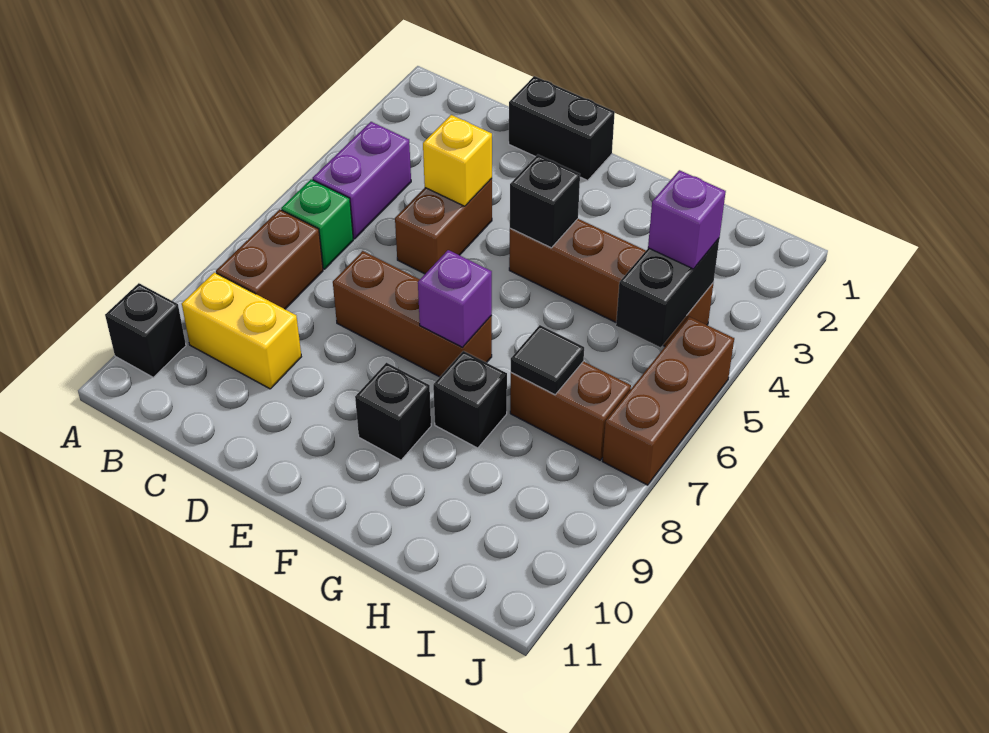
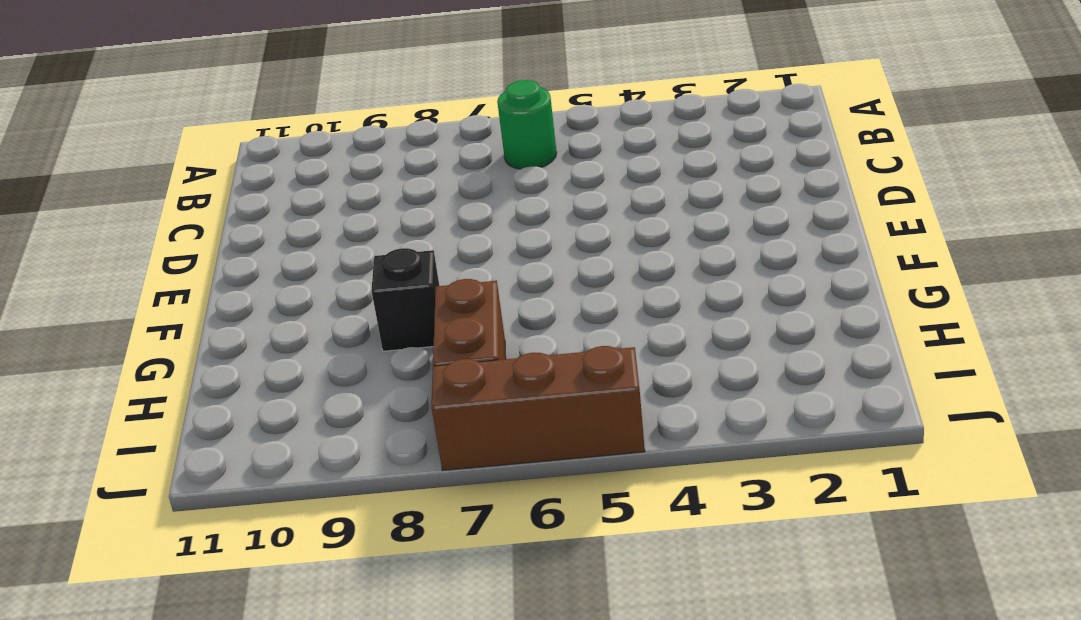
green 1x1 round brick [497,80,557,169] -> green 1x1 brick [281,179,353,269]
none -> black 1x1 brick [105,283,186,377]
none -> purple 1x2 brick [312,122,411,239]
none -> brown 1x2 brick [216,209,323,309]

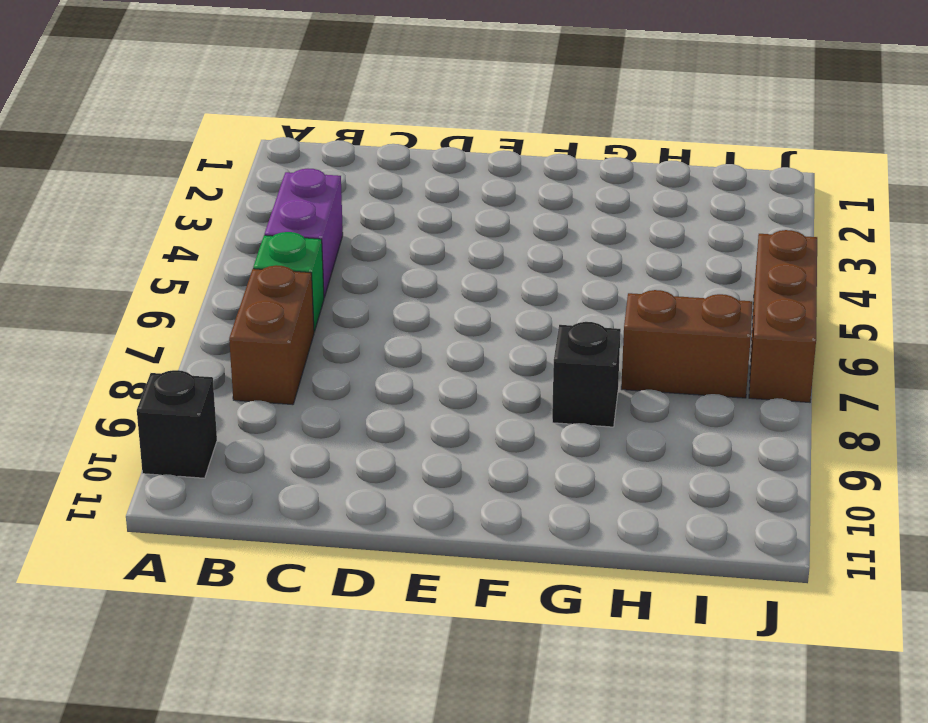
none -> yellow 1x2 brick [182,272,301,389]
none -> black 1x2 brick [509,76,615,180]
none -> brown 1x2 brick [395,178,492,274]

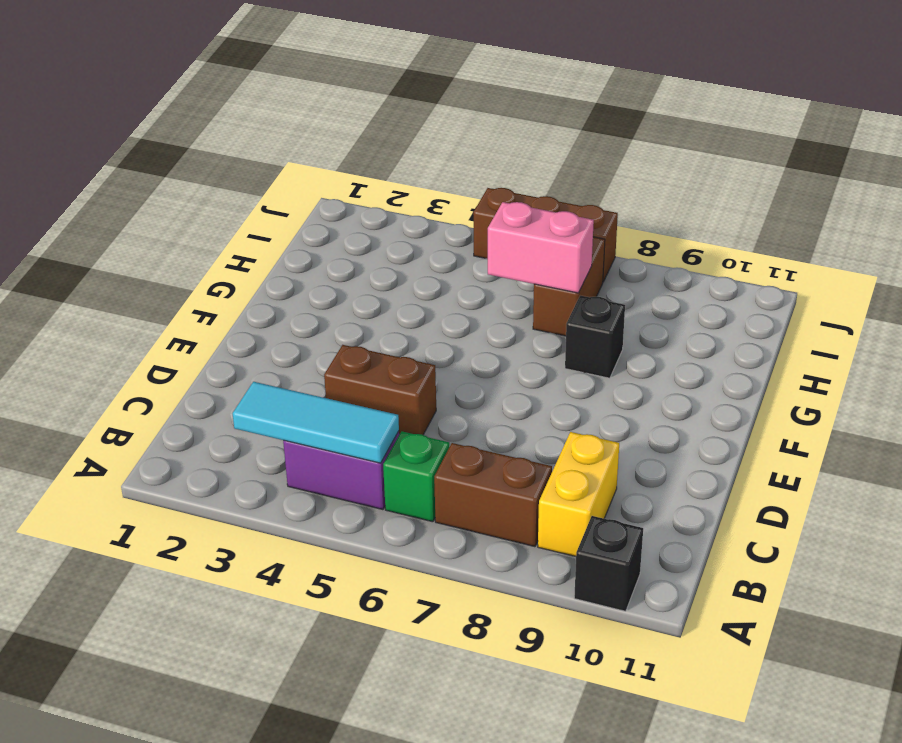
cyan 1x3 tile [233,382,399,463] -> none
pink 1x2 brick [488,202,594,293] -> black 1x1 tile [511,325,584,395]
none -> black 1x2 brick [509,76,615,180]
none -> brown 1x3 brick [333,251,492,377]
none -> brown 1x4 brick [509,219,713,346]

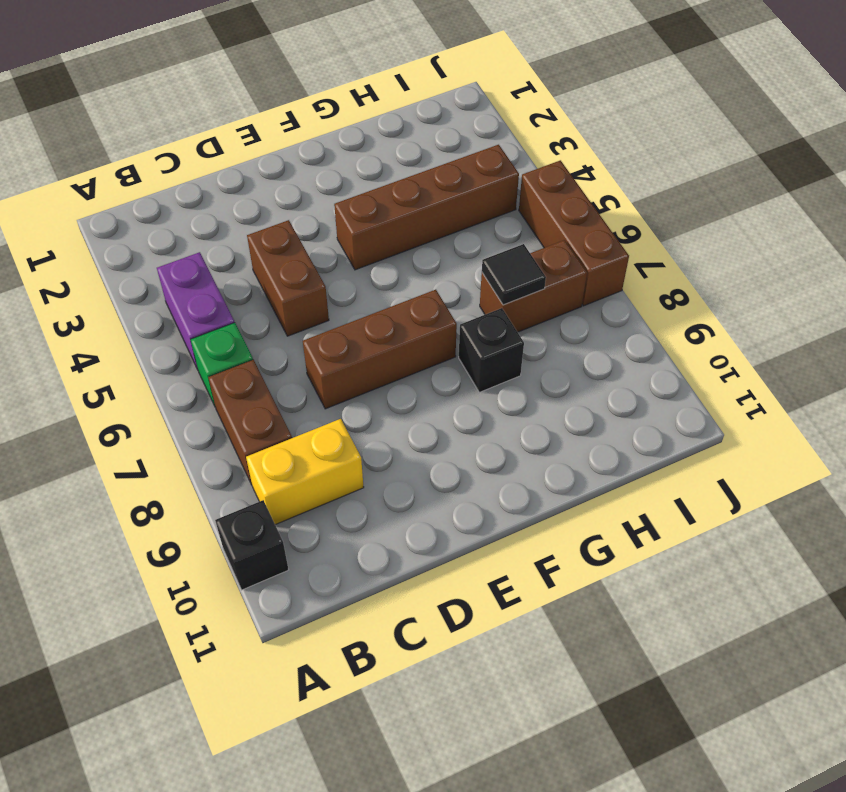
none -> black 1x2 brick [509,76,615,180]
none -> black 1x1 brick [355,363,431,460]
none -> yellow 1x1 brick [423,115,492,206]

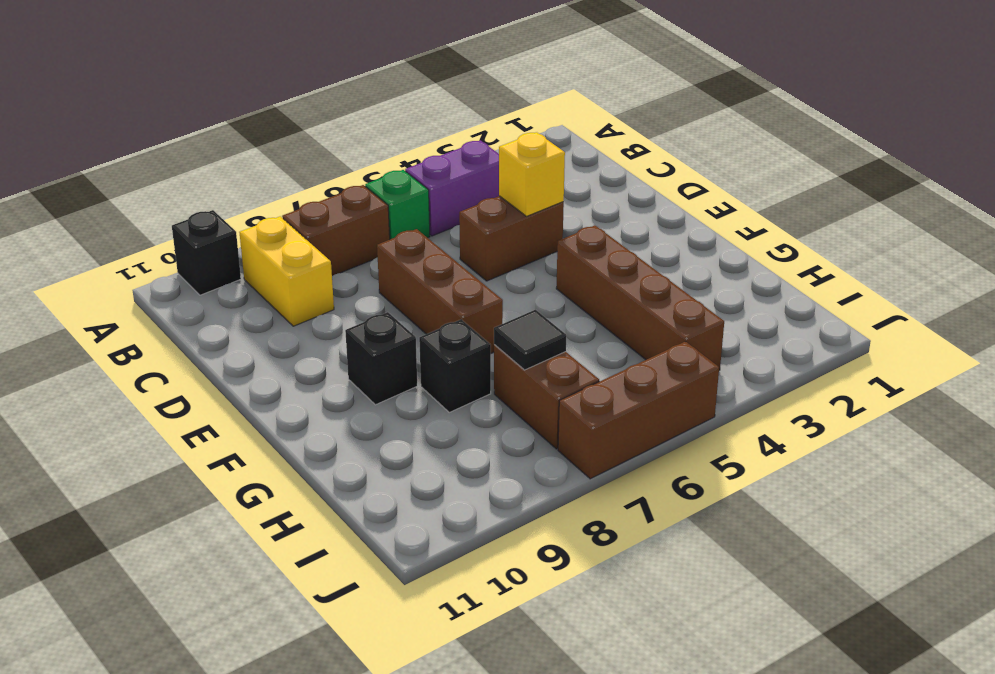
none -> black 1x2 brick [509,76,615,180]
none -> black 1x1 brick [510,155,580,248]
none -> purple 1x1 brick [418,250,492,348]

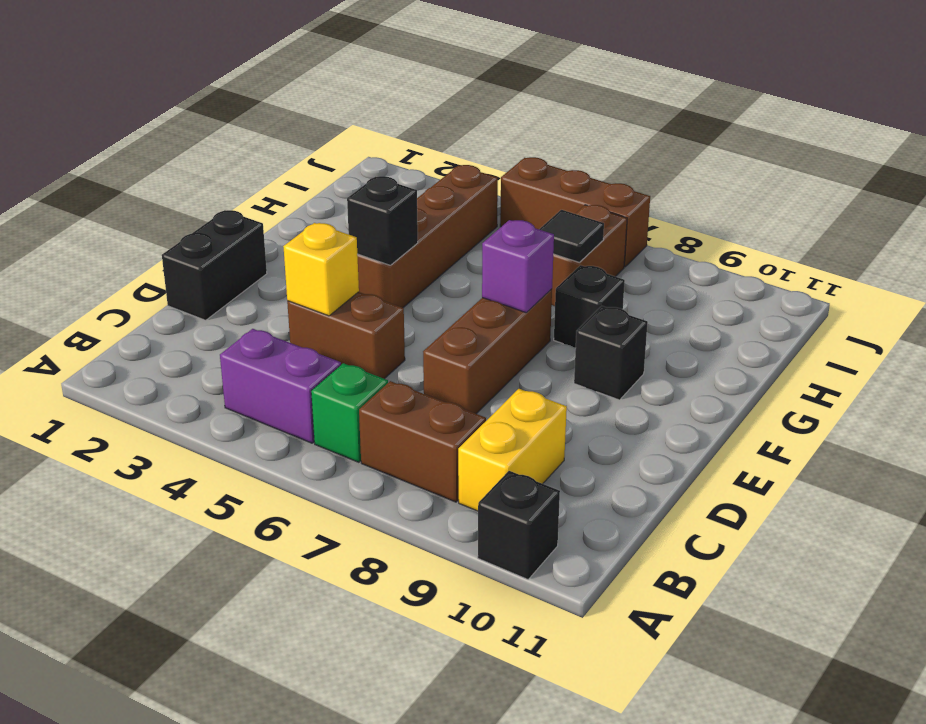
none -> black 1x2 brick [616,239,719,347]
none -> purple 1x1 brick [648,170,726,269]

